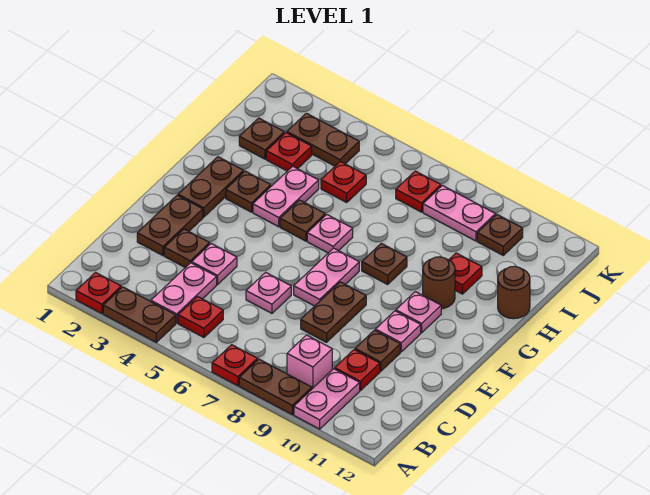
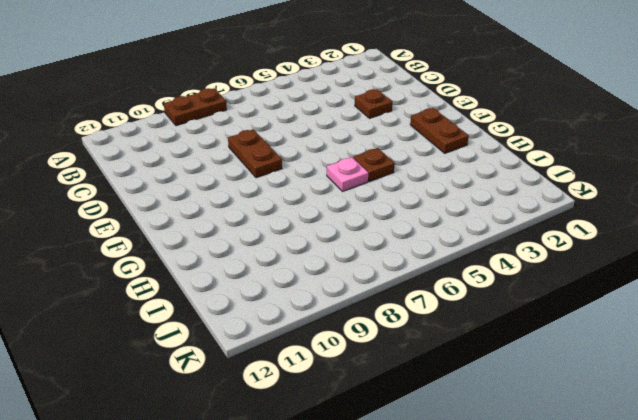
none -> red 1x1 plate [76,273,121,314]
none -> brown 1x2 plate [103,287,176,342]
none -> red 1x1 plate [212,345,258,386]
none -> pink 1x2 plate [294,369,360,429]

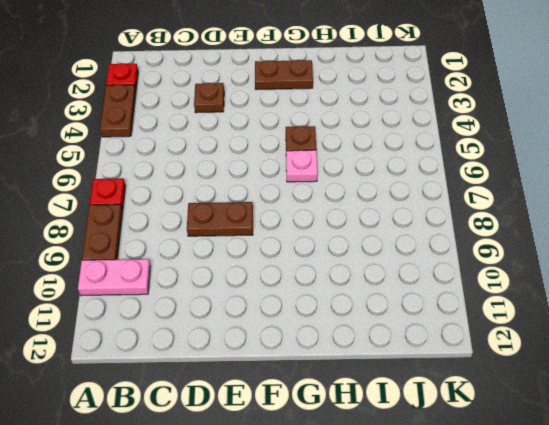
none -> pink 1x2 plate [151,263,217,323]
none -> red 1x1 plate [178,297,223,338]
none -> pink 1x1 brick [287,335,332,389]
none -> red 1x1 plate [335,350,380,391]

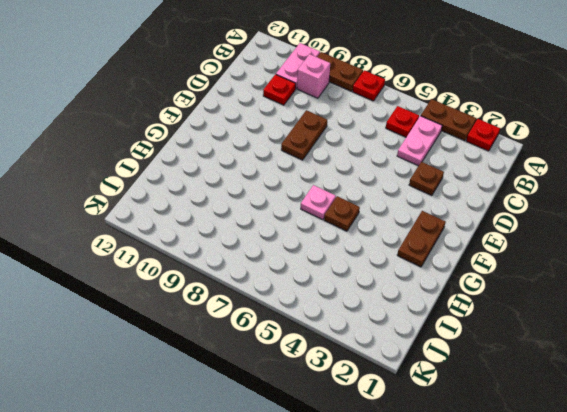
none -> brown 1x2 plate [137,195,203,256]
none -> pink 1x1 plate [192,244,237,285]
none -> pink 1x1 plate [246,272,291,313]
none -> brown 1x1 plate [355,330,400,371]

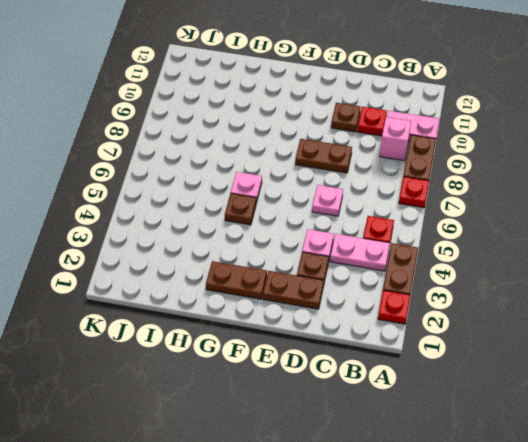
none -> pink 1x2 plate [294,248,359,306]
none -> pink 1x1 plate [375,311,421,352]
none -> pink 1x1 plate [396,292,441,333]
none -> brown 1x1 plate [226,171,271,212]

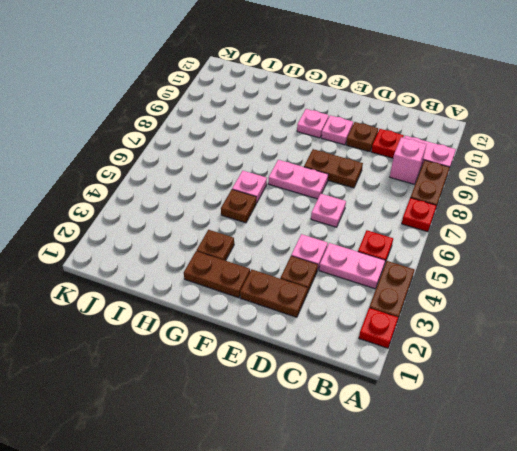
none -> pink 1x2 plate [253,166,319,227]
none -> brown 1x1 plate [362,243,407,284]
none -> brown 1x1 round brick [423,257,455,309]
none -> red 1x1 plate [449,253,482,294]

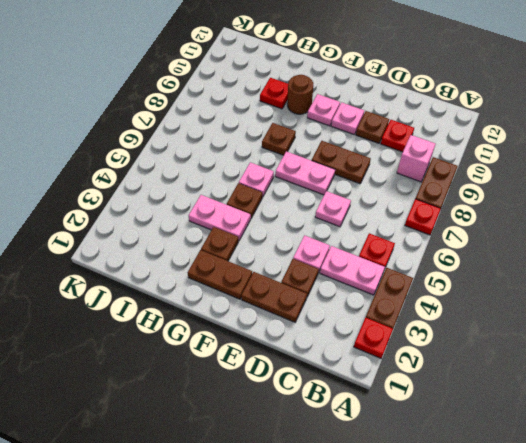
none -> pink 1x2 plate [294,369,360,429]
none -> brown 1x1 round brick [498,266,530,319]
none -> brown 1x1 plate [239,118,285,159]
none -> red 1x1 plate [266,133,312,171]

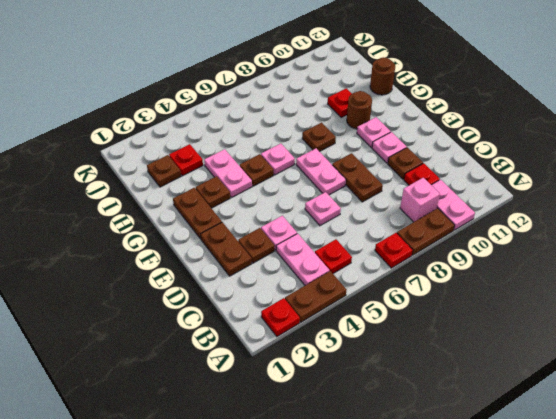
none -> red 1x1 plate [321,161,366,202]
none -> brown 1x2 plate [287,113,359,166]
none -> red 1x1 plate [396,171,441,212]
none -> pink 1x2 plate [423,186,496,241]

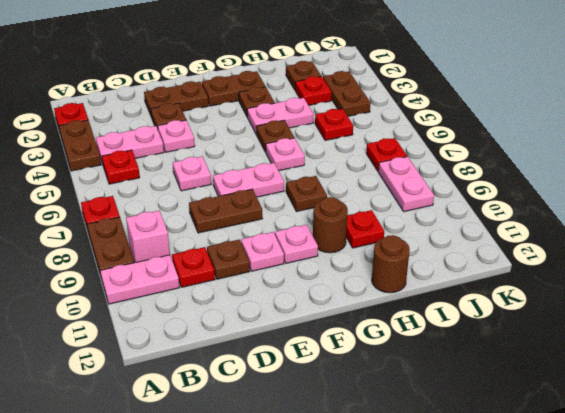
none -> brown 1x1 plate [477,215,523,255]

